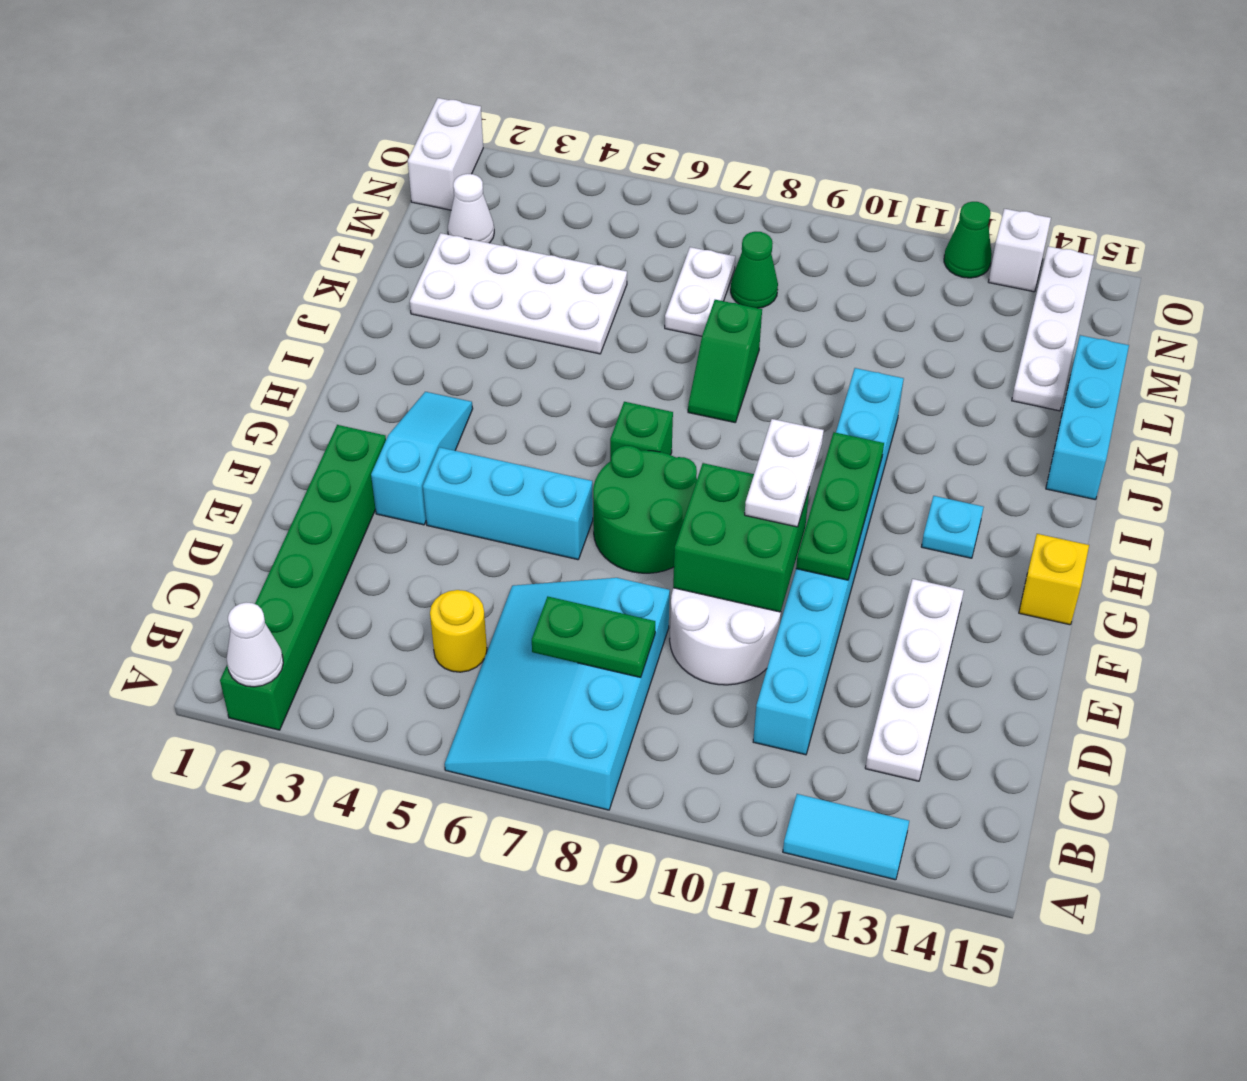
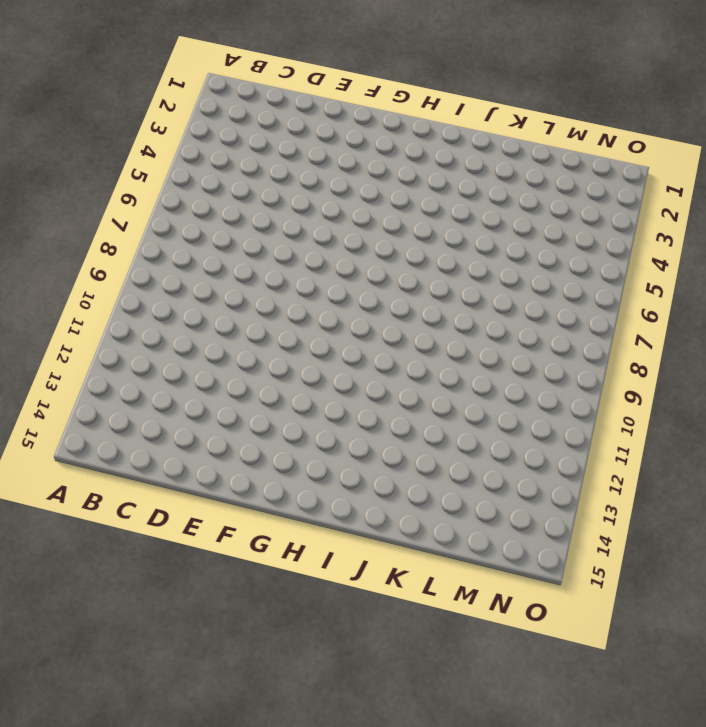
none -> green 1x6 brick [220,425,386,730]
none -> cyan 3x4 slope [445,578,670,810]
none -> cyan 1x2 tile [783,794,909,880]

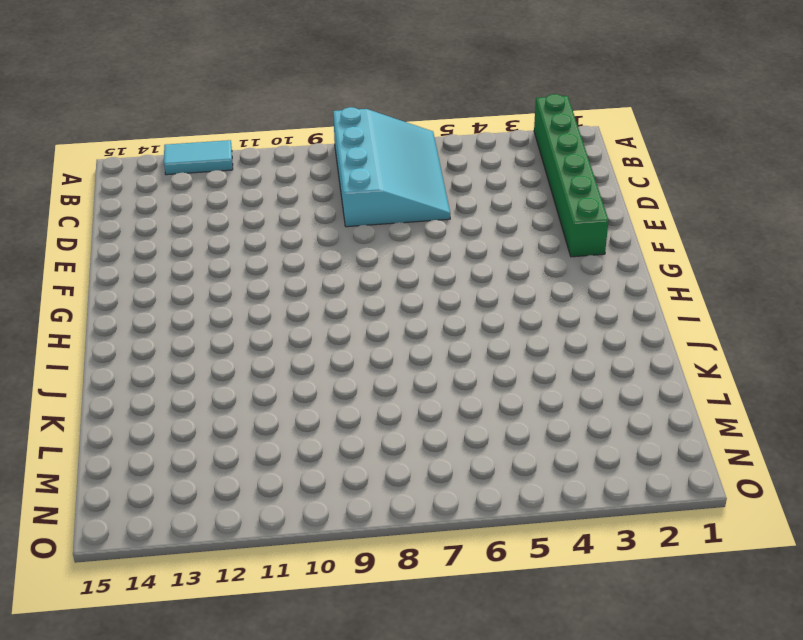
none -> yellow 1x1 round brick [430,590,487,672]
none -> cyan 1x8 brick [753,368,904,755]
none -> white 1x4 plate [865,579,964,781]

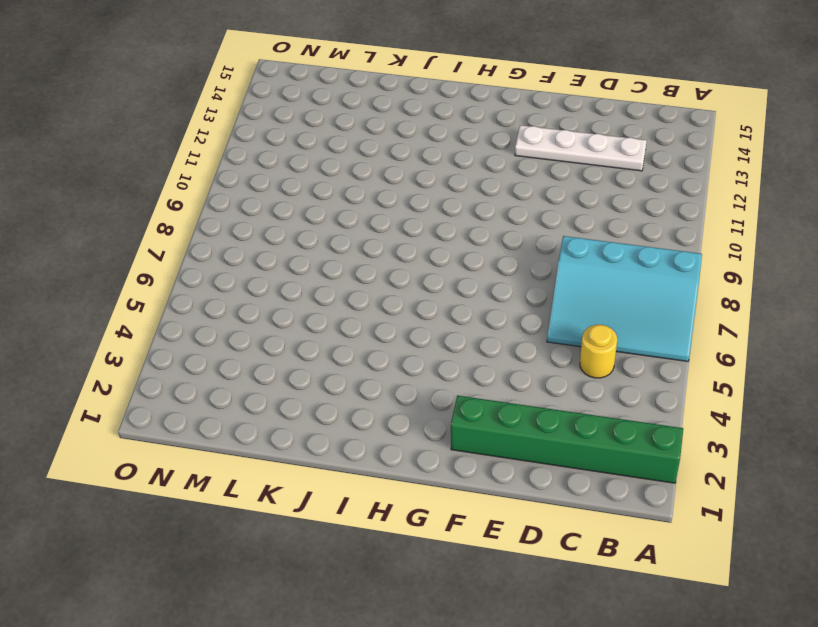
none -> cyan 1x2 tile [783,794,909,880]
none -> cyan 1x8 brick [753,368,904,755]
none -> white 2x2 round brick [670,588,781,685]

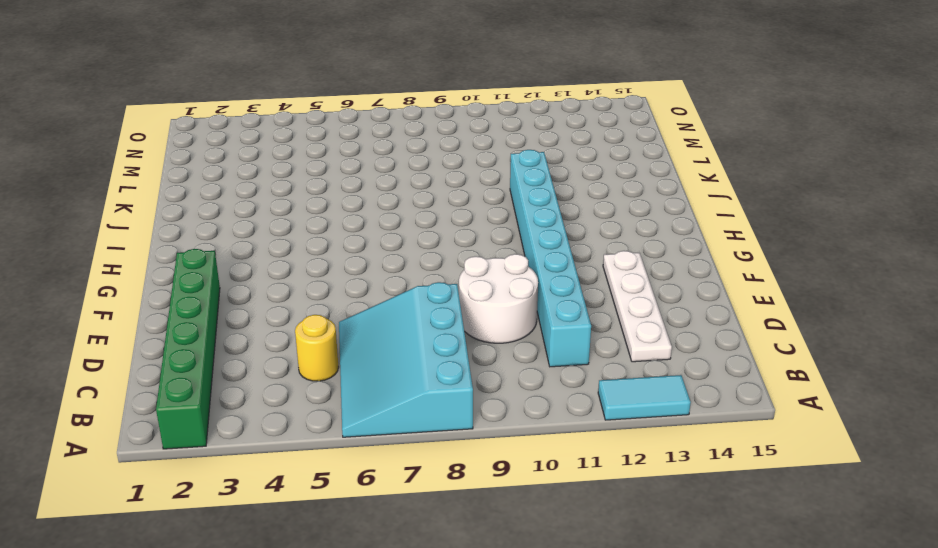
none -> cyan 1x3 slope [371,392,473,525]
none -> cyan 1x3 brick [423,447,593,560]
none -> green 2x2 round brick [593,446,697,573]

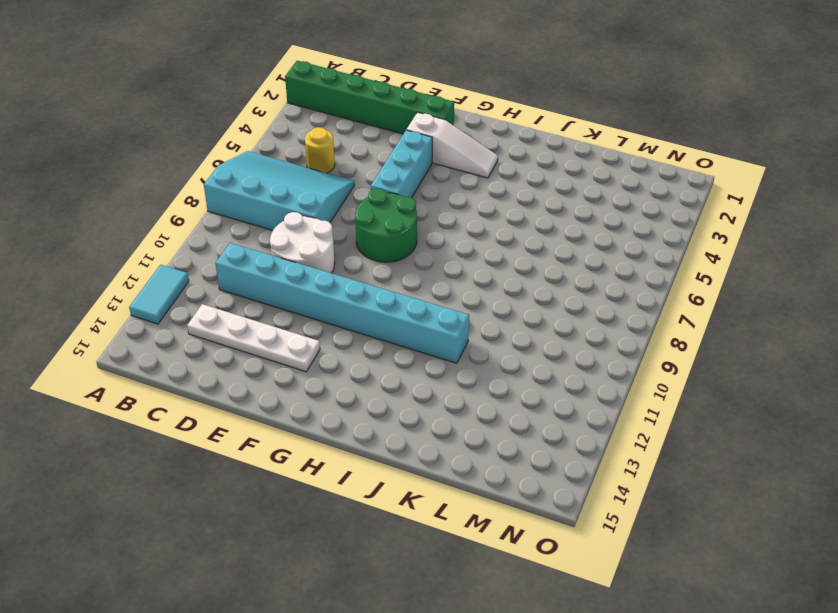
white 1x3 slope [407,112,498,178] -> cyan 1x3 slope [371,392,473,525]
none -> yellow 1x1 brick [1019,534,1089,625]
none -> green 1x1 brick [610,402,673,461]
none -> cyan 1x1 plate [921,496,983,558]

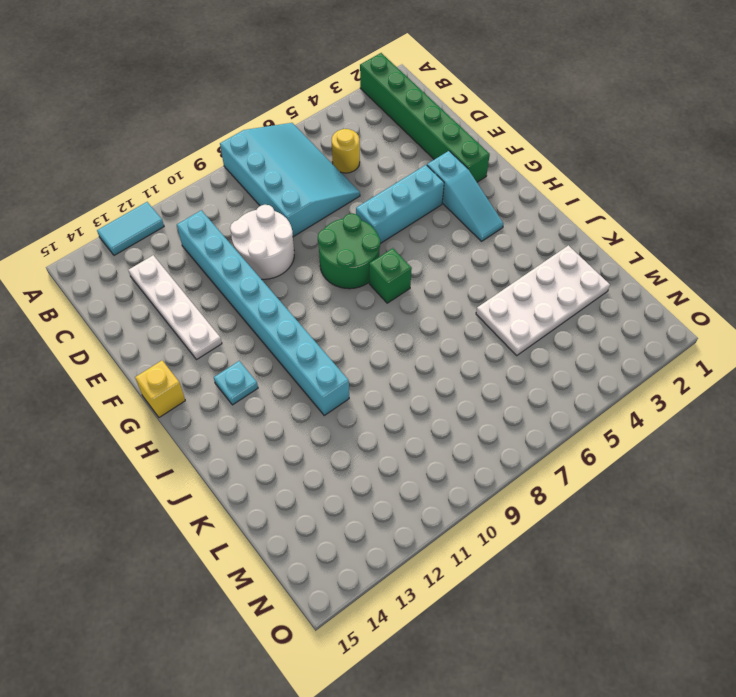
none -> green 1x2 slope [688,300,762,422]
none -> cyan 1x3 brick [1046,335,1129,500]
none -> white 1x2 plate [665,247,735,336]

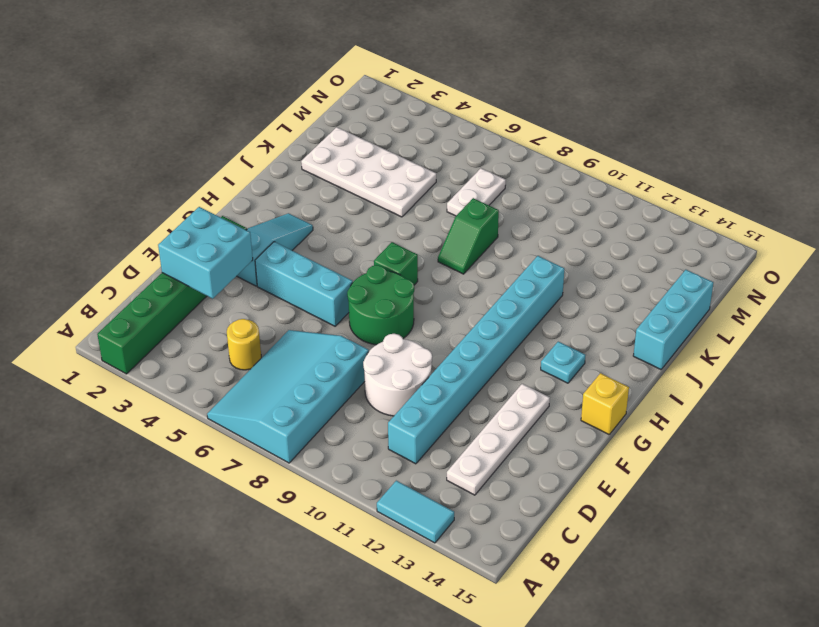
cyan 2x2 brick [158,207,253,299] -> none
none -> white 1x4 plate [1012,246,1094,411]
none -> white 1x1 cone [448,174,494,243]
none -> green 1x1 cone [731,232,778,308]

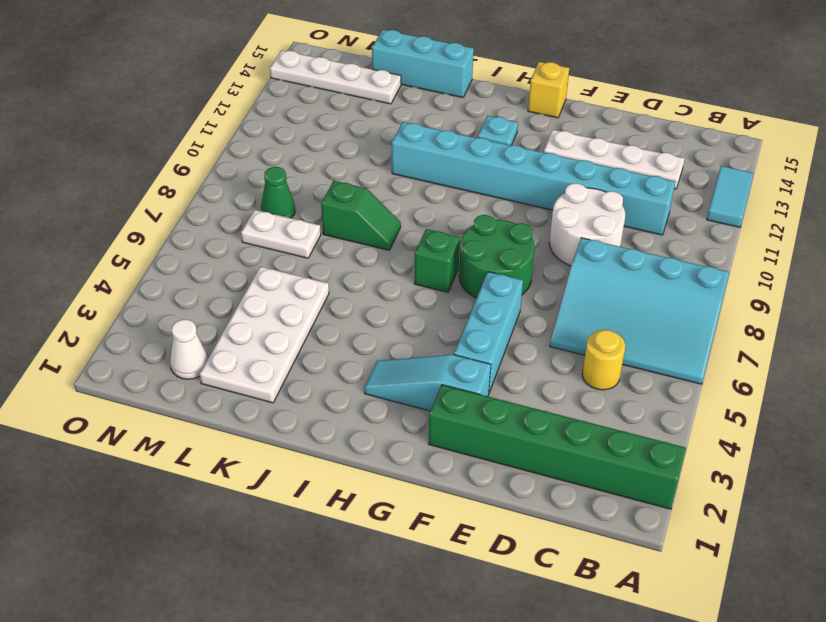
none -> white 1x2 brick [408,98,483,210]
none -> green 1x1 cone [944,202,992,278]
none -> white 1x1 brick [989,209,1051,292]

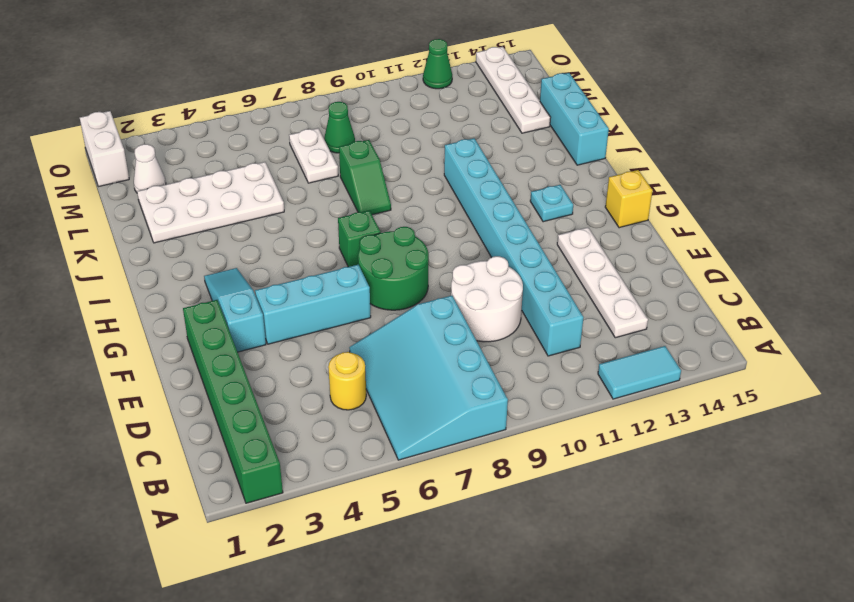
none -> white 1x1 brick [989,209,1051,292]
none -> white 1x1 cone [227,603,283,687]
none -> green 1x2 plate [532,597,655,677]

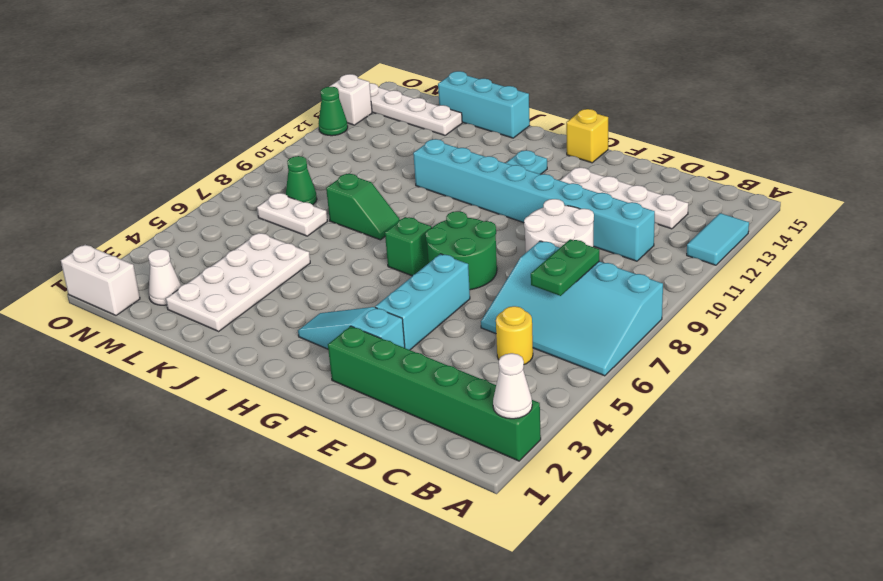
none -> green 2x2 brick [673,463,810,612]
none -> green 1x3 plate [796,432,884,580]
none -> white 1x2 plate [745,419,824,527]

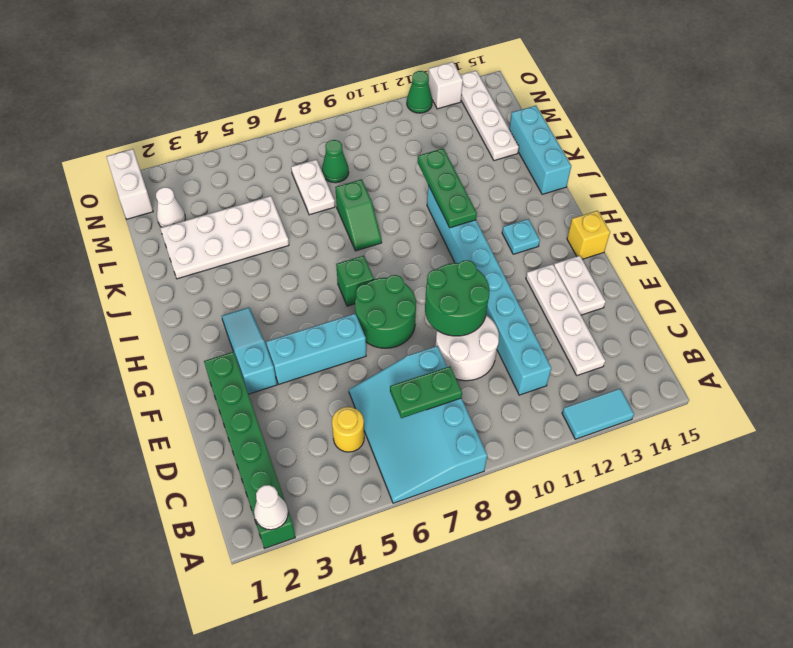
green 2x2 round brick [425,260,489,336] -> green 2x2 brick [673,463,810,612]
white 1x2 plate [554,256,606,315] -> white 1x2 plate moved to [745,419,824,527]
green 1x3 plate [418,148,477,228] -> green 1x3 plate moved to [796,432,884,580]

